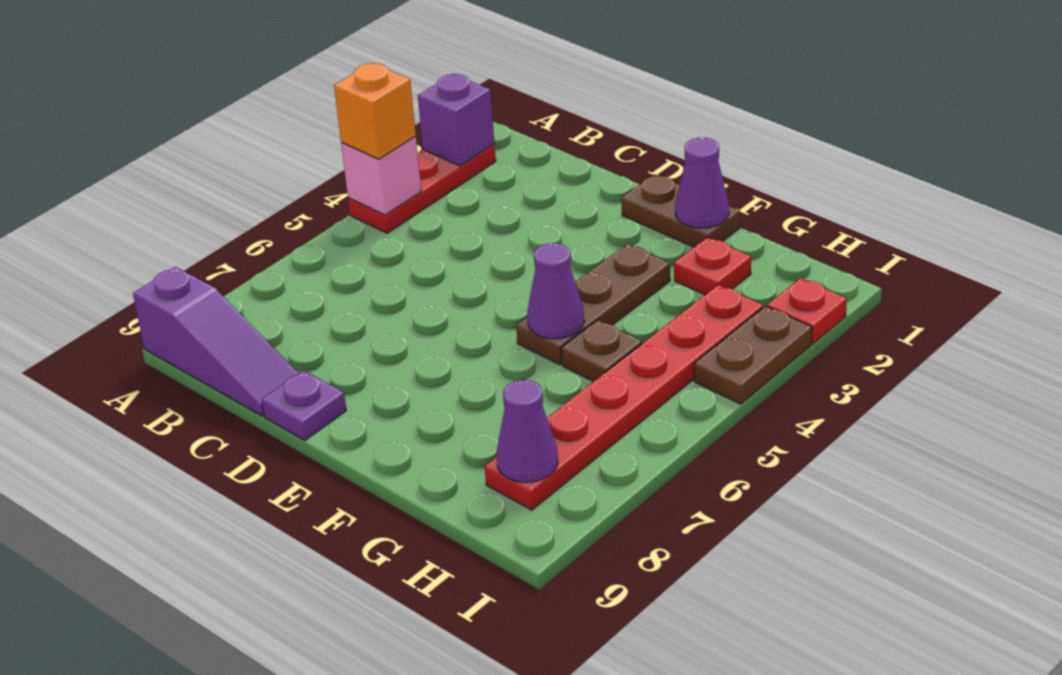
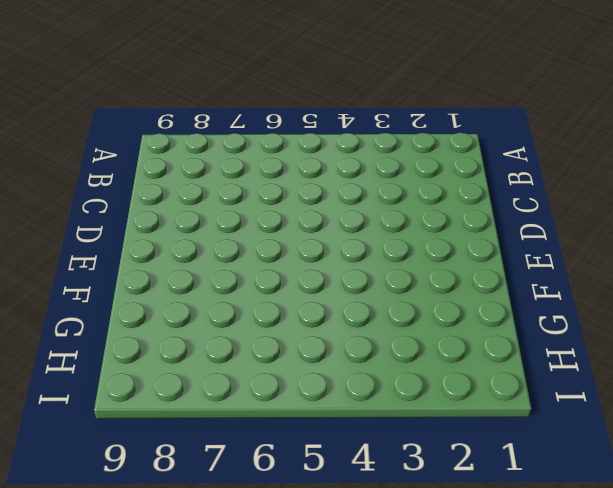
none -> red 1x3 plate [348,144,496,233]
none -> purple 1x3 slope [133,267,299,416]
none -> purple 1x1 plate [261,370,346,440]

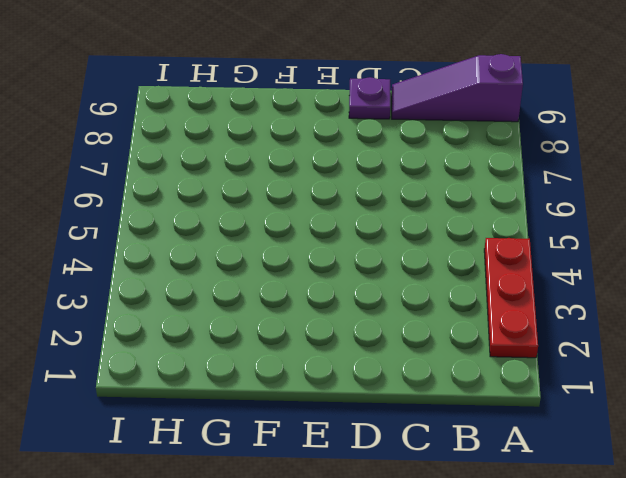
none -> brown 1x2 plate [621,174,740,247]
none -> brown 1x3 plate [516,244,670,365]
none -> red 1x1 plate [674,237,751,295]

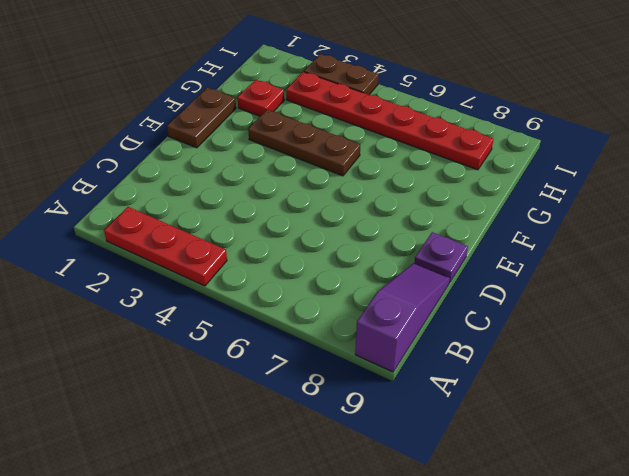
none -> brown 1x1 plate [561,320,642,382]
none -> red 1x1 plate [767,278,847,344]
none -> purple 1x1 brick [418,74,494,166]

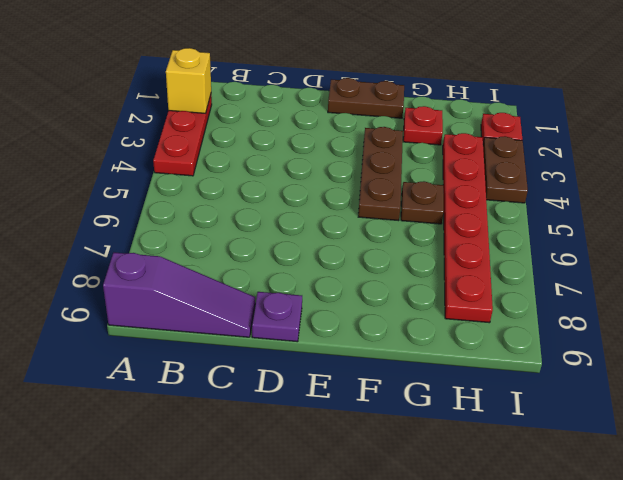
yellow 1x1 brick [166,48,211,113] -> purple 1x1 brick [418,74,494,166]
none -> pink 1x1 brick [341,136,421,215]
none -> purple 1x1 cone [675,138,729,228]
none -> purple 1x1 cone [527,243,584,339]

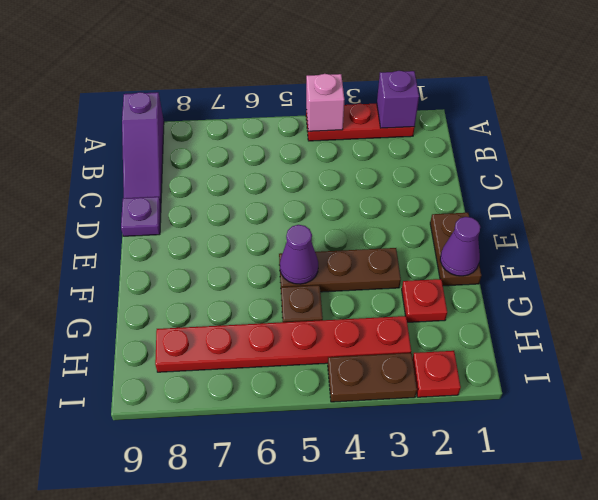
none -> purple 1x1 cone [496,380,558,482]
none -> orange 1x1 brick [334,63,416,159]

